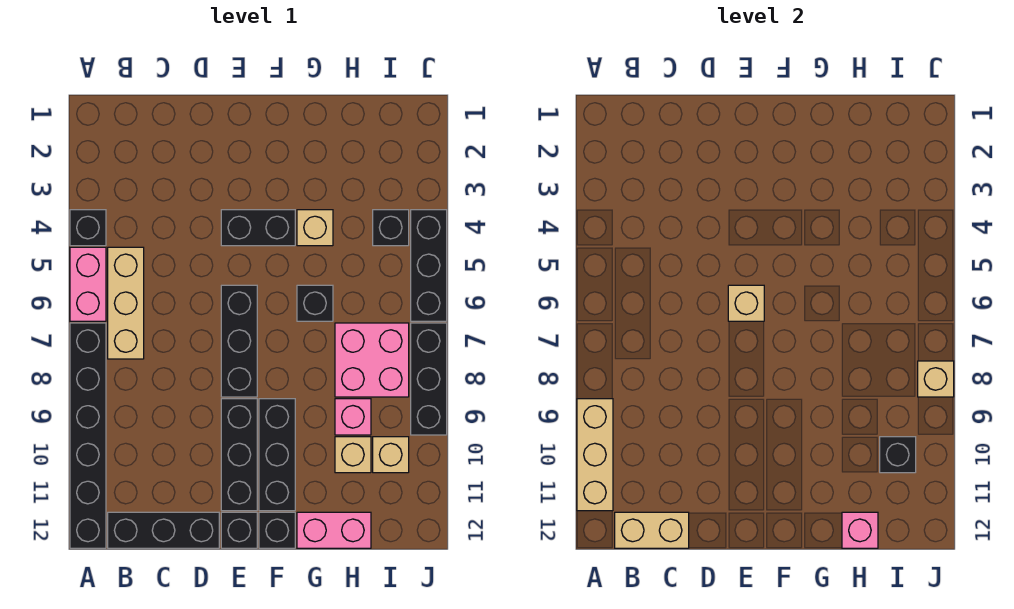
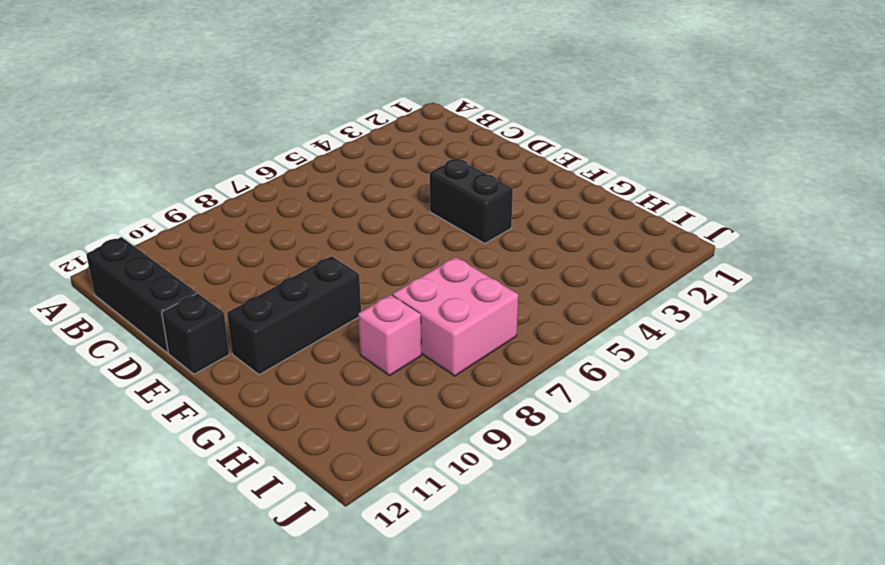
none -> black 1x1 brick [70,210,106,246]
none -> pink 1x2 brick [70,247,106,321]
none -> black 1x6 brick [70,323,106,548]

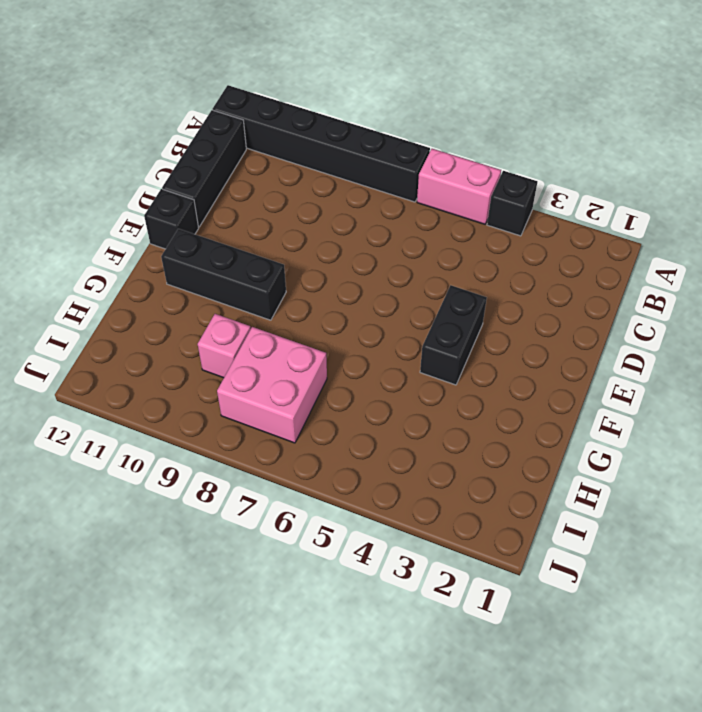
none -> tan 1x3 brick [108,247,144,359]
none -> black 1x3 brick [221,285,257,397]
none -> black 1x3 brick [221,399,257,511]

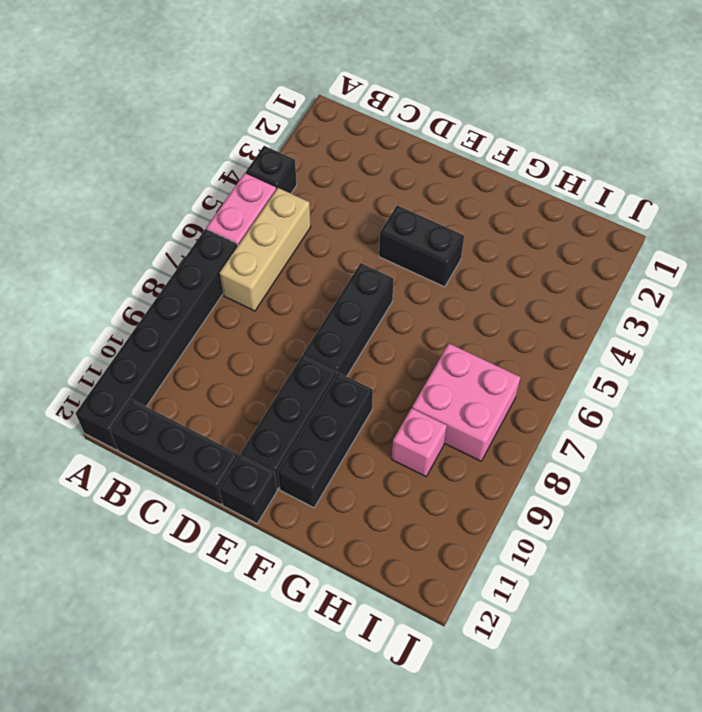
none -> black 1x1 brick [259,512,295,548]
none -> tan 1x1 brick [297,210,333,246]
none -> black 1x1 brick [297,285,333,321]

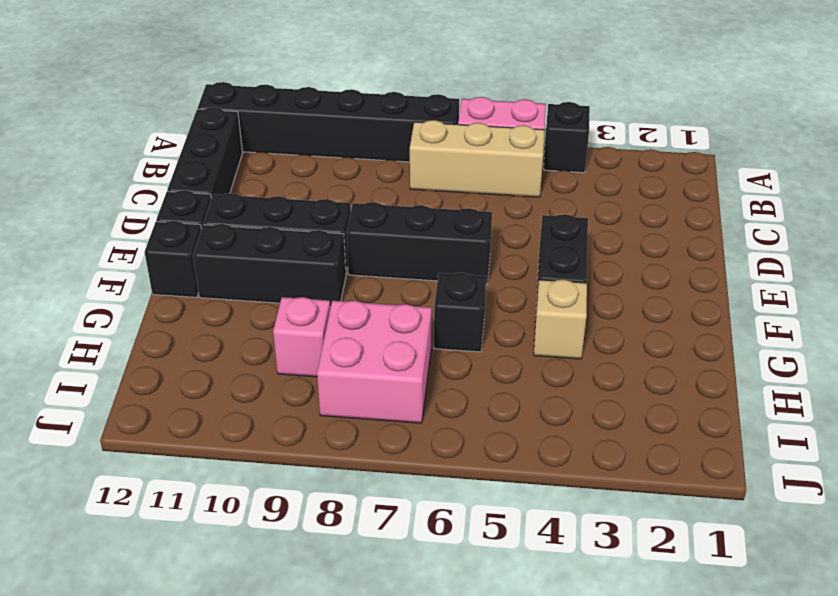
none -> pink 1x2 brick [297,512,371,548]
none -> tan 1x1 brick [335,437,371,473]
none -> black 1x1 brick [373,210,409,246]

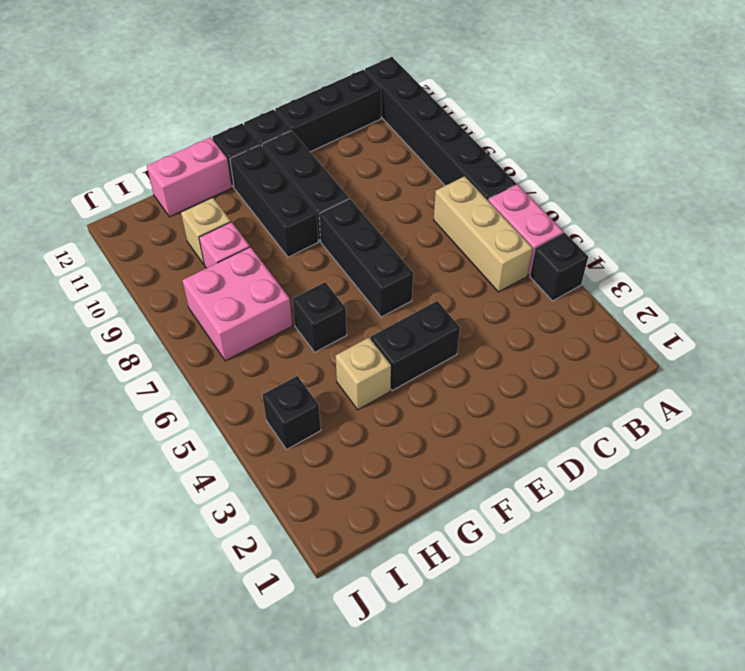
none -> tan 1x1 brick [373,437,409,473]
none -> black 1x3 brick [411,210,447,321]
none -> black 1x3 brick [411,323,447,435]

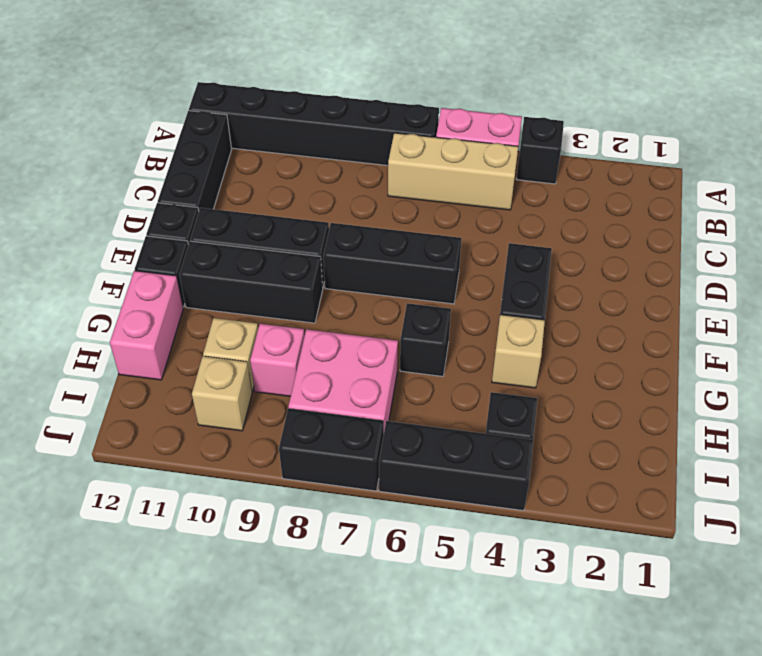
black 1x2 brick [279,408,384,491] -> black 1x3 brick [411,323,447,435]
none -> tan 1x3 brick [577,399,613,511]
none -> tan 1x2 brick [615,512,689,548]
none -> tan 1x1 brick [728,285,764,321]

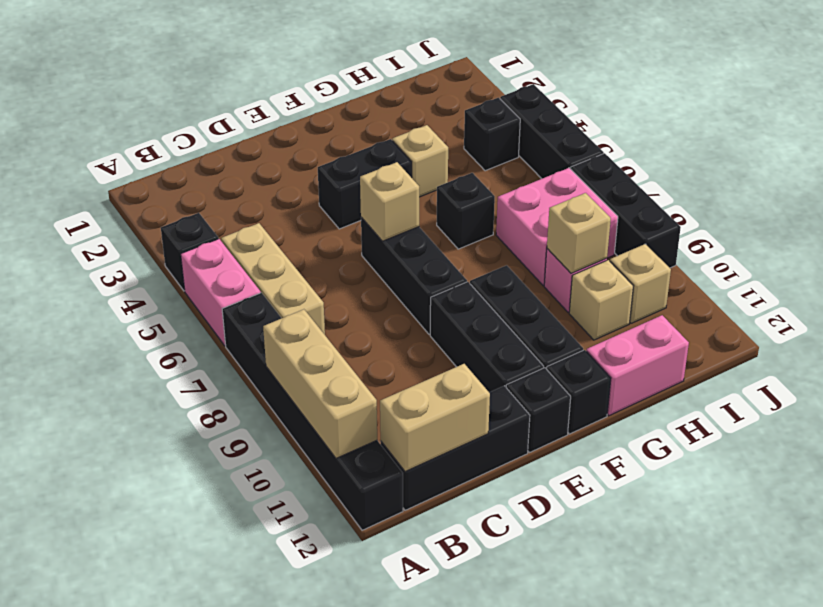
tan 1x1 brick [547,193,611,274] -> tan 1x1 brick moved to [918,361,954,397]
none -> pink 1x1 brick [842,512,878,548]
none -> black 1x1 brick [880,437,916,473]

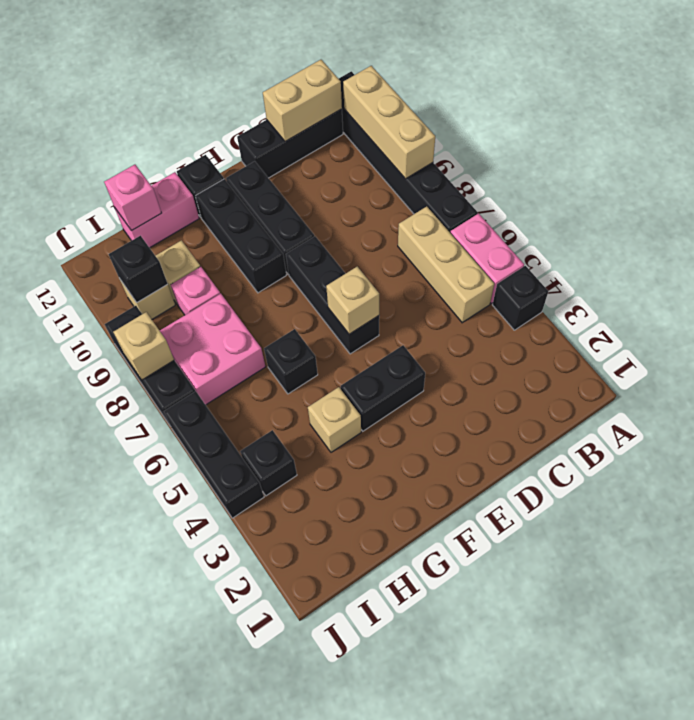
none -> black 1x1 brick [221,512,257,548]

